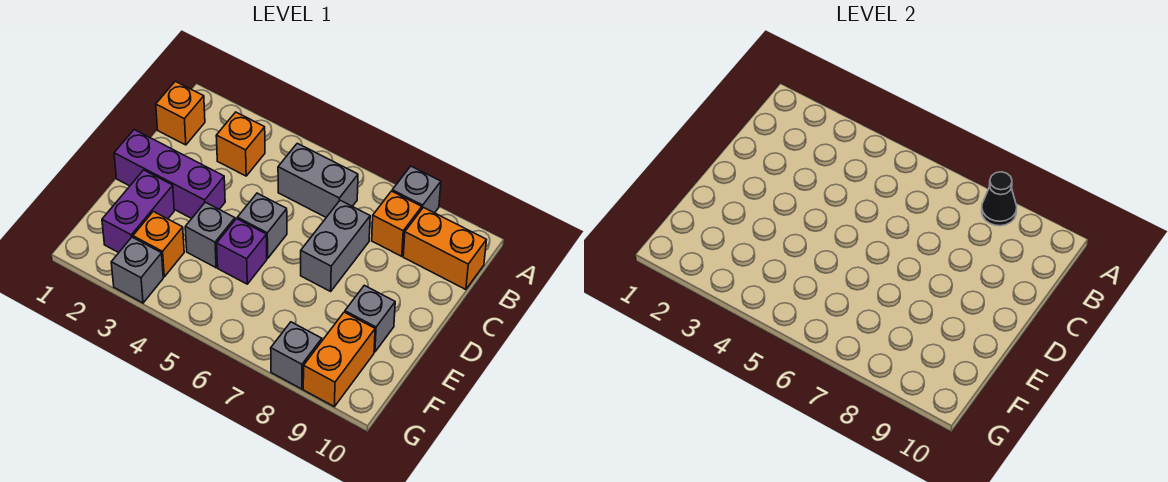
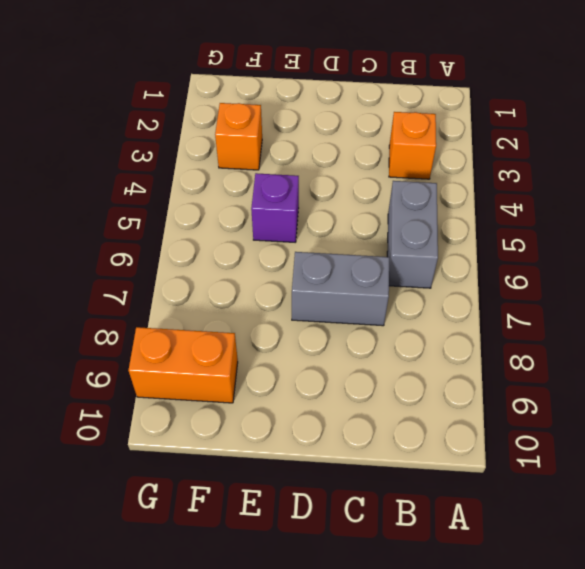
none -> grey 1x1 brick [392,166,441,213]
none -> orange 1x1 brick [156,81,205,145]
none -> orange 1x1 brick [372,191,422,256]

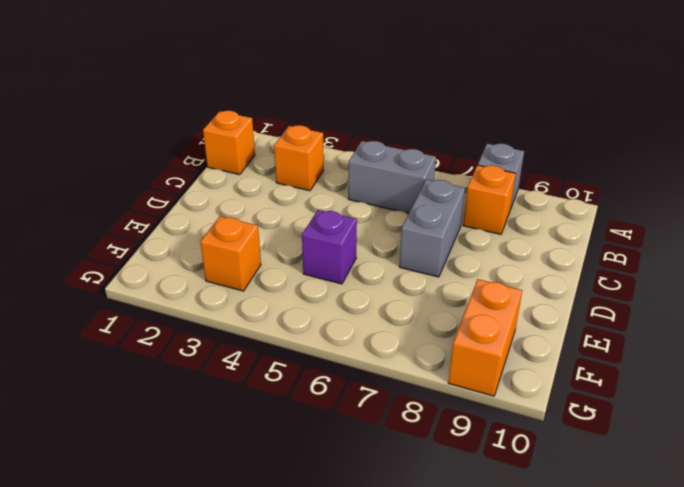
none -> orange 1x2 brick [403,208,486,290]
none -> purple 1x3 brick [114,130,225,219]
none -> grey 1x1 brick [237,193,287,258]

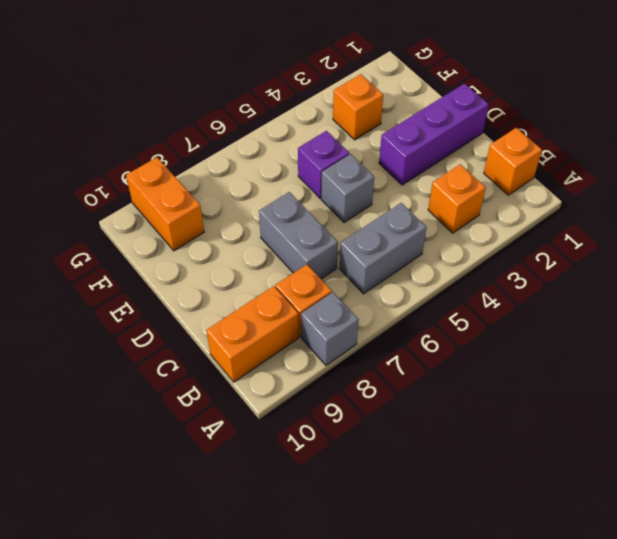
none -> purple 1x2 brick [102,170,174,253]
none -> grey 1x1 brick [185,202,235,268]
none -> grey 1x1 brick [345,285,395,352]

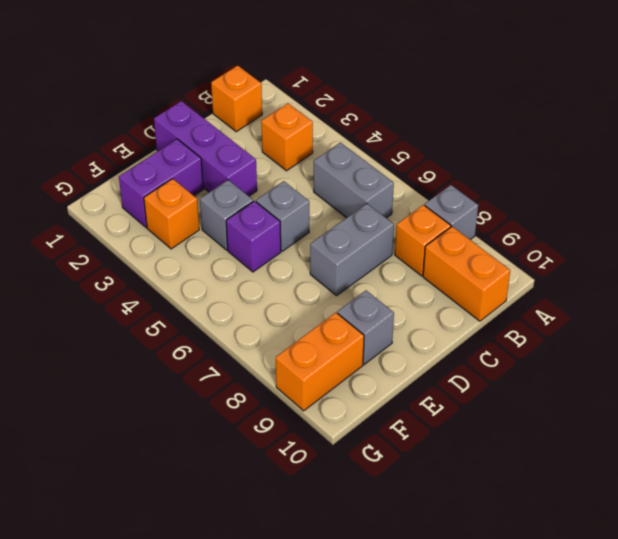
none -> grey 1x1 brick [111,237,163,303]
none -> grey 1x1 brick [271,322,322,389]
none -> black 1x1 cone [982,172,1017,226]

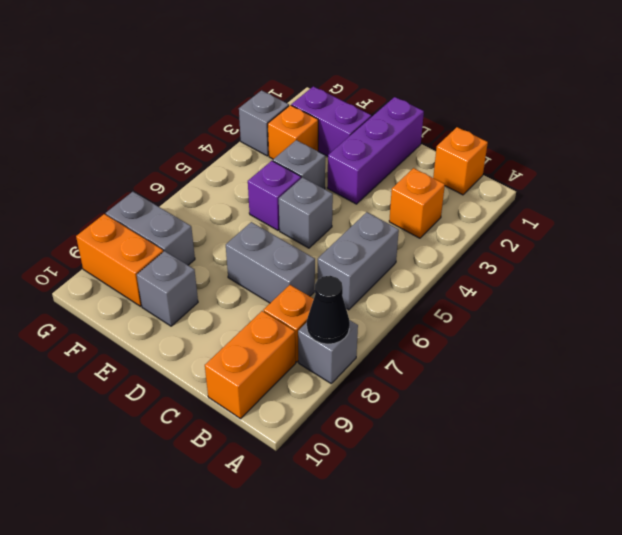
grey 1x2 brick [106,192,195,265] -> grey 1x1 brick [271,322,322,389]

